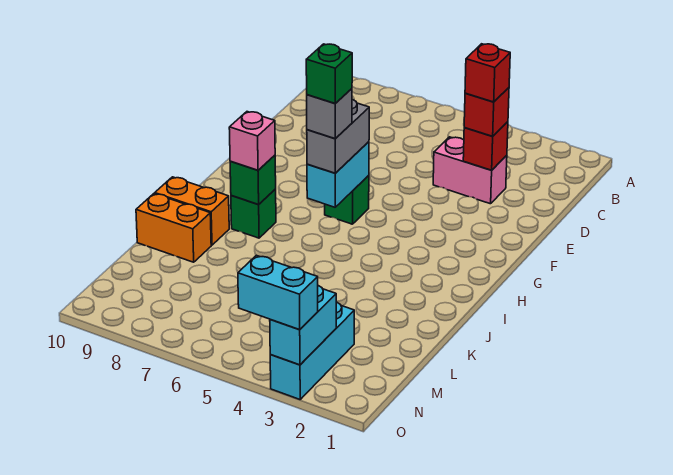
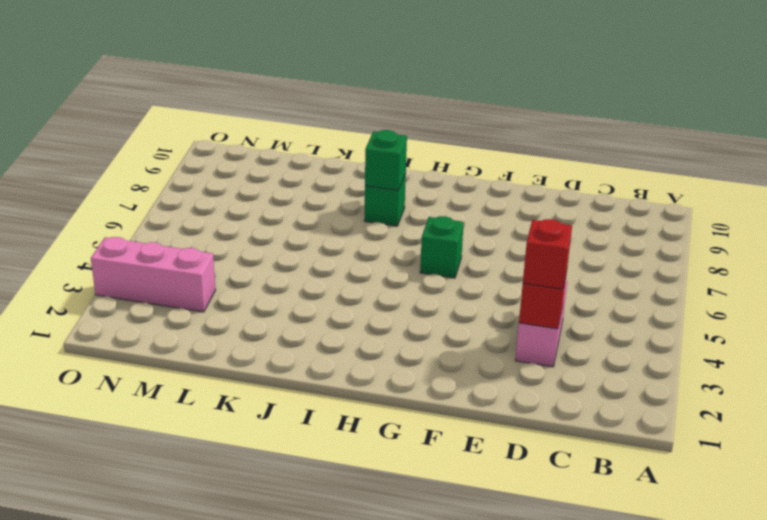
pink 1x3 brick [91,237,215,312] -> cyan 1x3 brick [270,302,354,399]
none -> orange 1x2 brick [155,177,229,245]
none -> orange 1x2 brick [136,194,211,262]
none -> cyan 1x2 brick [307,142,369,207]

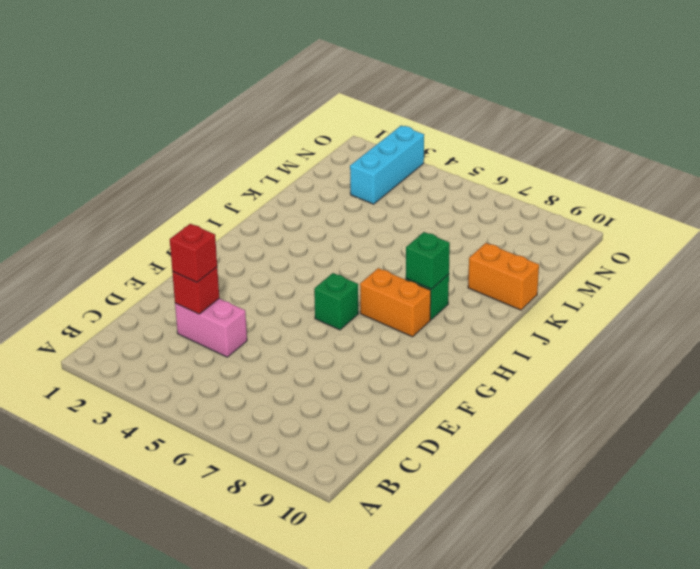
orange 1x2 brick [360,268,431,337] -> orange 1x2 brick moved to [155,177,229,245]
none -> cyan 1x2 brick [307,142,369,207]
none -> cyan 1x2 brick [270,286,336,365]
none -> grey 1x2 brick [307,99,369,173]

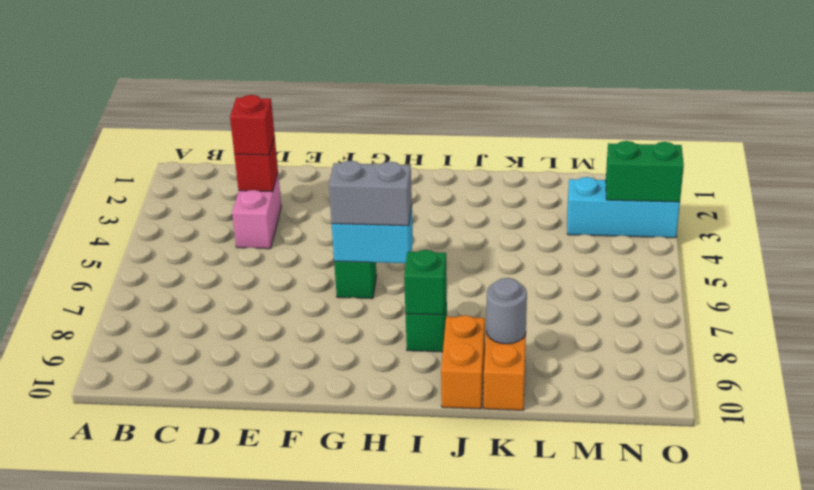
grey 1x1 round brick [486,278,527,344] -> none
green 1x2 brick [606,141,684,202] -> cyan 1x2 brick [270,286,336,365]
none -> pink 1x1 brick [229,112,275,170]
none -> cyan 1x2 brick [238,255,318,330]
none -> red 1x1 brick [465,44,510,102]

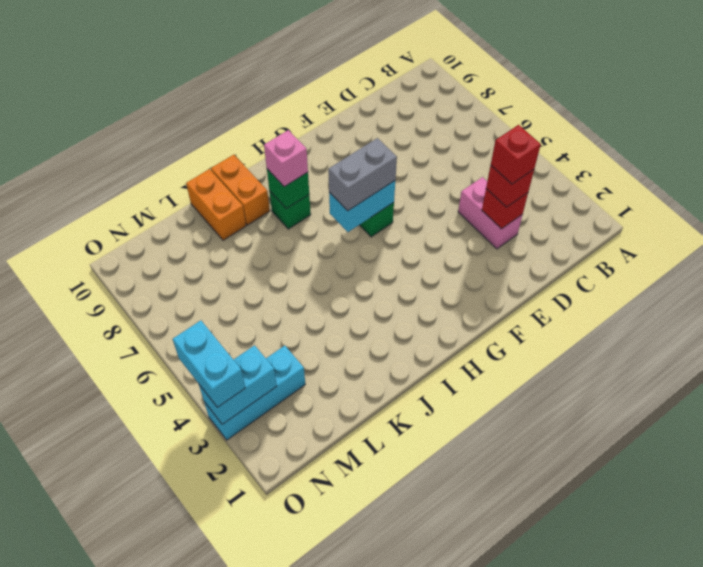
none -> grey 1x1 brick [307,89,352,139]
none -> green 1x1 brick [306,44,352,103]

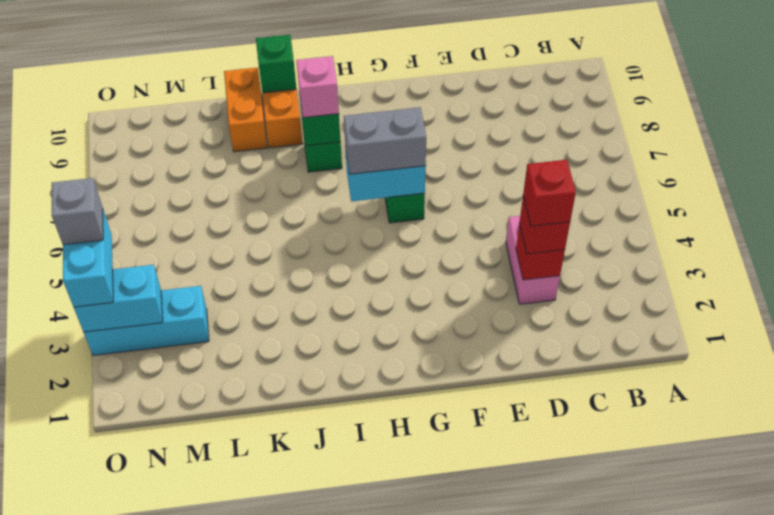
green 1x1 brick [256,35,296,93] -> green 1x1 brick moved to [306,44,352,103]
grey 1x1 brick [52,178,103,245] -> grey 1x1 brick moved to [307,89,352,139]

